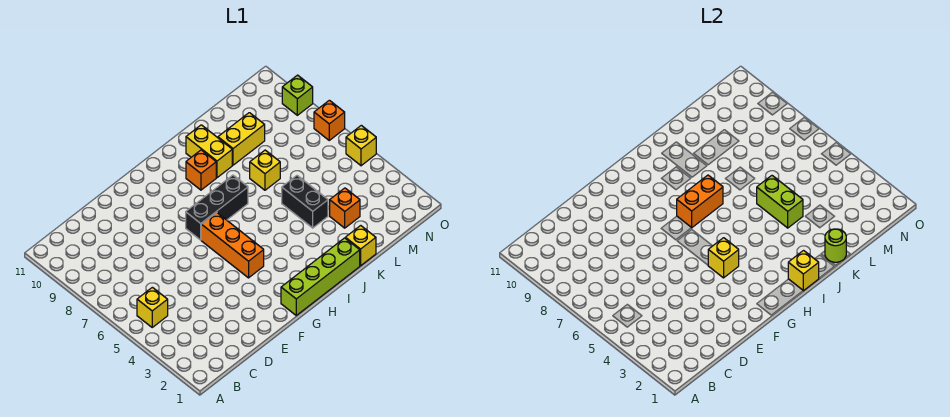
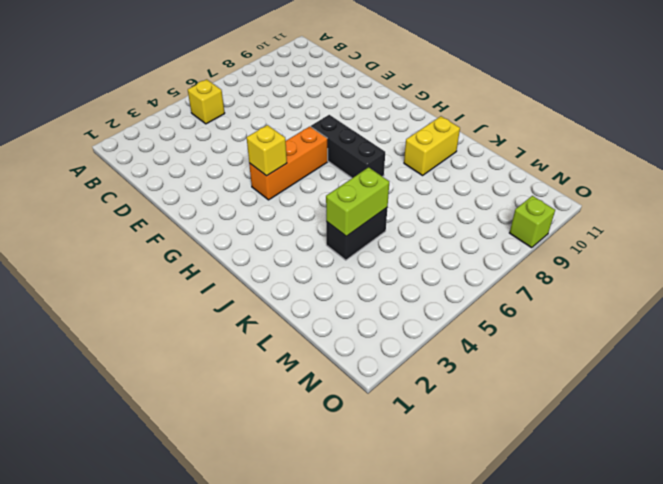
none -> lime 1x4 brick [281,238,360,315]
none -> orange 1x1 brick [186,150,216,190]
none -> yellow 1x1 brick [345,226,376,266]

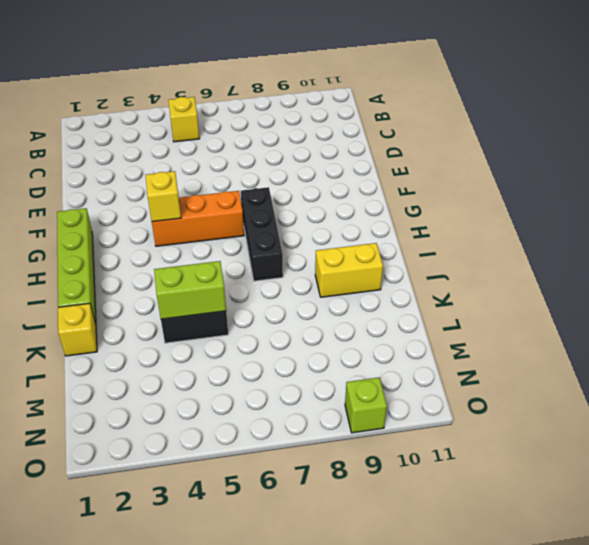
none -> orange 1x1 brick [186,150,216,190]
none -> yellow 1x1 brick [250,150,280,190]
none -> yellow 1x2 brick [218,113,265,165]

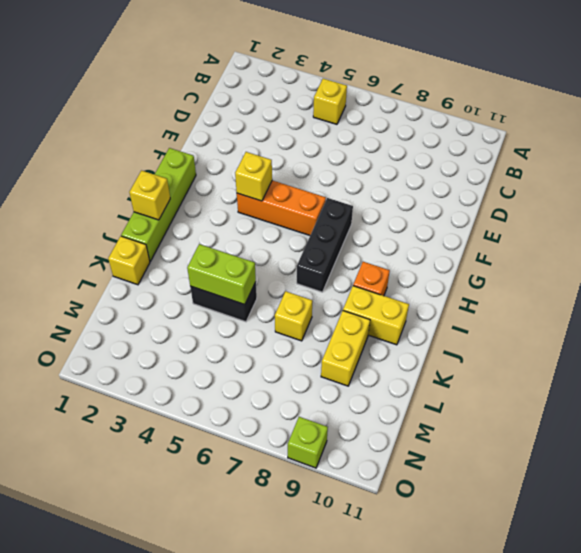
none -> orange 1x1 brick [330,188,360,228]
none -> yellow 1x1 brick [346,125,376,166]
none -> orange 1x1 brick [314,100,345,140]

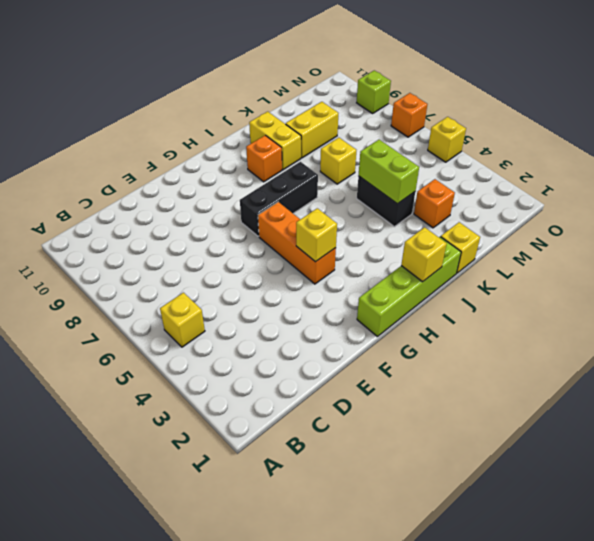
none -> orange 1x2 brick [677,175,723,228]
none -> lime 1x1 round brick [825,229,846,262]

